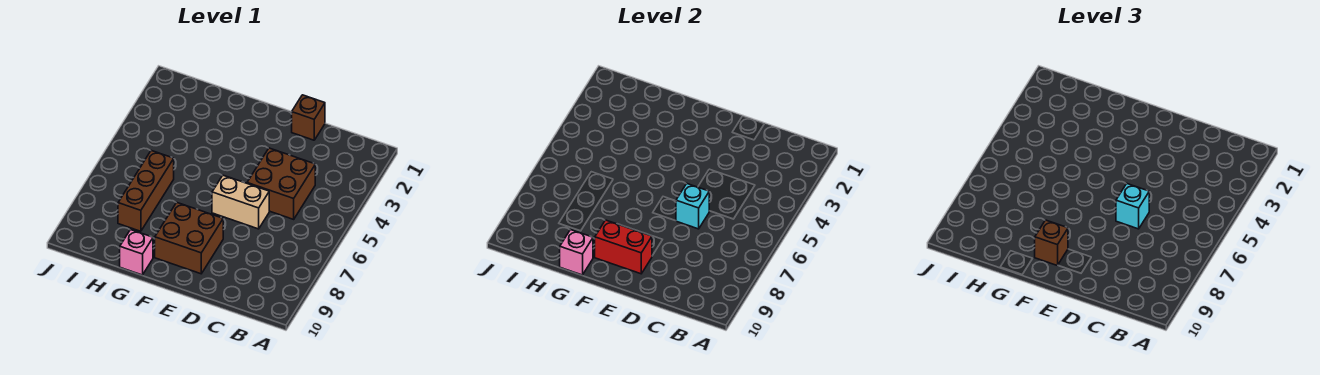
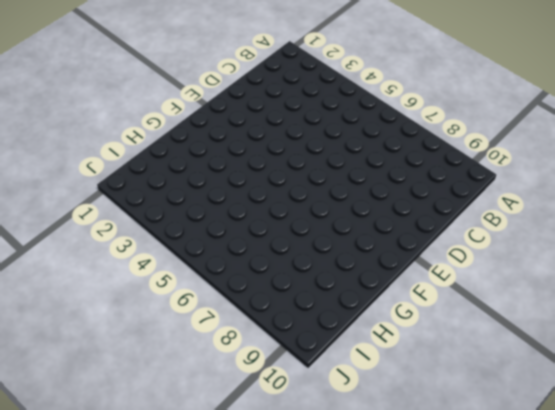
none -> brown 2x2 brick [247,148,315,219]
none -> brown 1x1 brick [292,95,325,140]

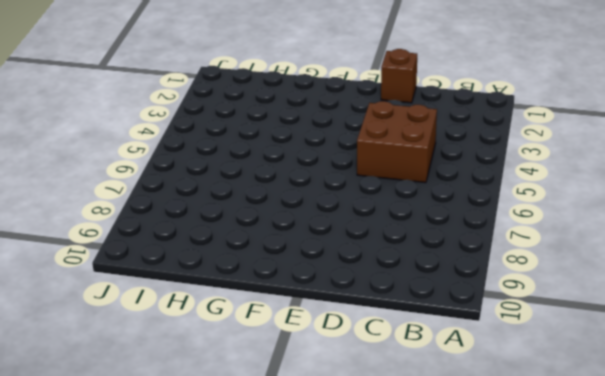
none -> tan 1x2 brick [212,175,269,229]
none -> brown 2x2 brick [155,202,223,274]

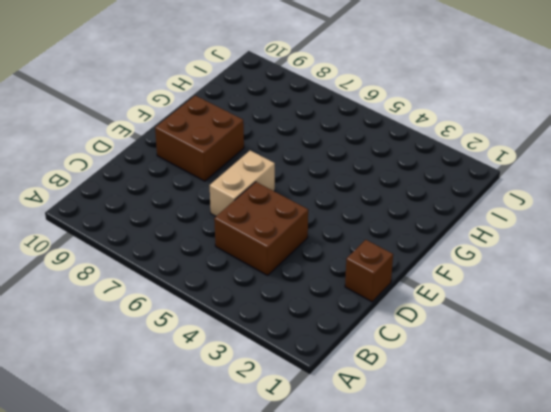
none -> pink 1x1 brick [120,230,153,275]
none -> brown 1x3 brick [118,151,174,231]

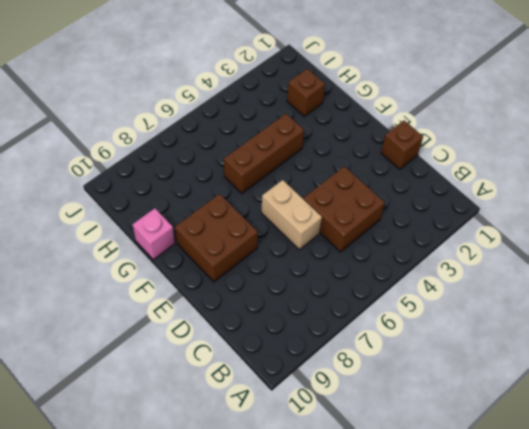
brown 1x3 brick [224,114,304,193] -> brown 1x3 brick moved to [118,151,174,231]
brown 1x1 brick [287,69,325,116] -> brown 1x1 brick moved to [1035,220,1068,266]
none -> cyan 1x1 brick [676,183,709,229]
none -> red 1x2 brick [595,220,652,274]

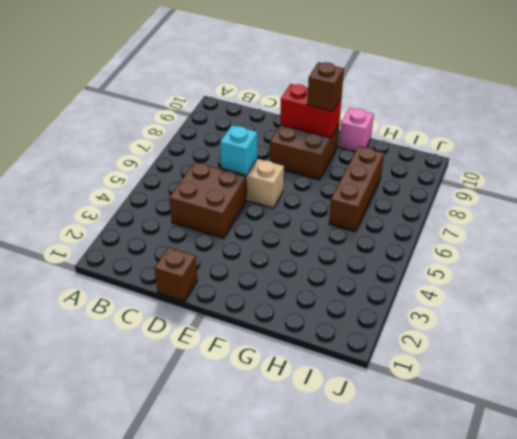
none -> pink 1x1 brick [560,230,593,275]
none -> cyan 1x1 brick [1116,183,1149,229]

